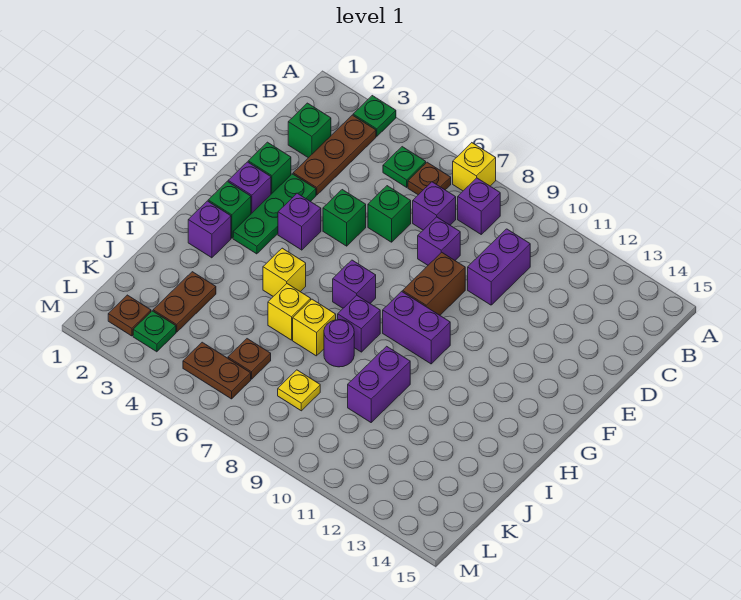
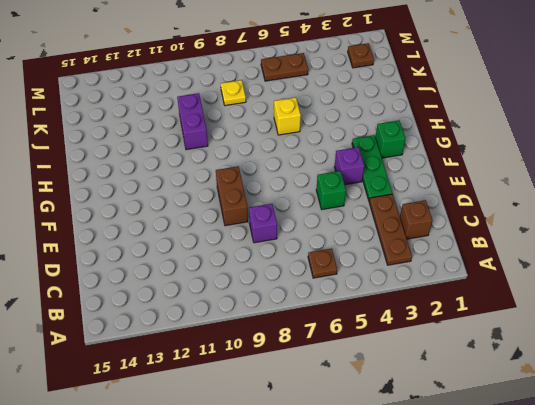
brown 1x1 brick [400,200,433,239] -> green 1x1 brick [288,103,331,158]
none -> green 1x1 plate [353,96,396,136]
none -> yellow 1x1 brick [453,143,496,191]
none -> green 1x1 plate [383,147,426,187]
none -> purple 1x1 brick [458,178,500,234]

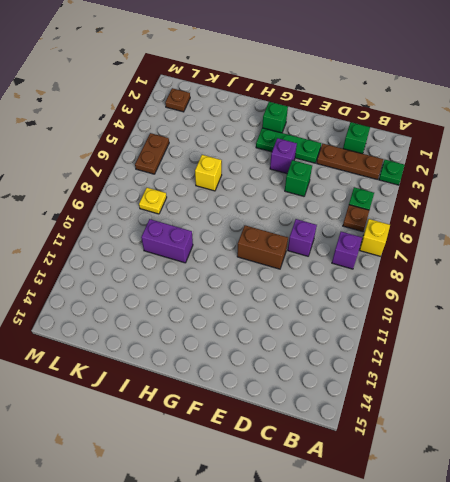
none -> purple 1x1 brick [413,182,456,230]
none -> purple 1x2 brick [468,229,530,305]
none -> green 1x1 brick [368,186,411,242]
none -> green 1x1 brick [248,142,291,194]

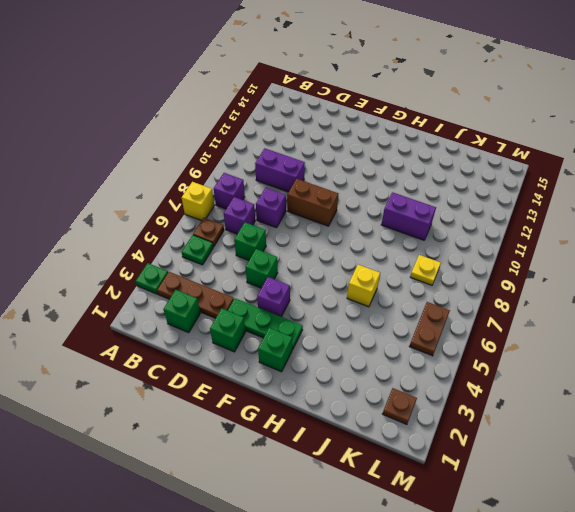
none -> purple 1x1 brick [228,162,271,214]
none -> purple 1x1 brick [333,260,376,308]
none -> purple 1x2 brick [383,291,450,364]
none -> purple 1x1 brick [188,201,231,258]

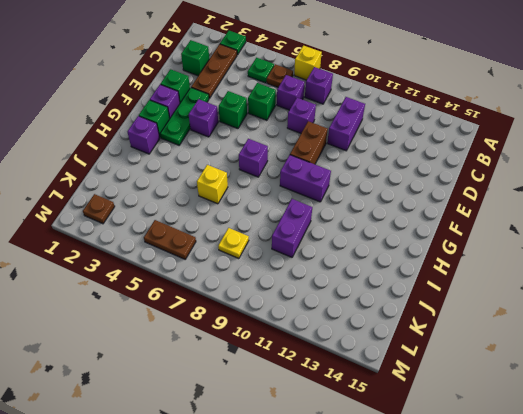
none -> yellow 1x1 brick [263,248,306,296]
none -> purple 1x1 brick [338,295,380,352]
none -> yellow 1x1 brick [293,299,336,356]
none -> purple 1x1 round brick [324,320,354,367]

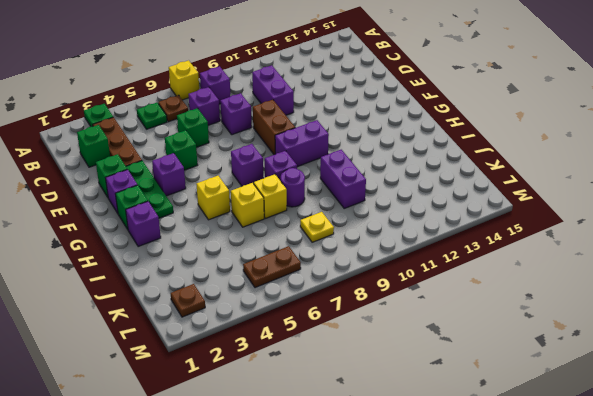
none -> brown 1x2 plate [153,272,216,332]
none -> brown 1x1 plate [228,339,271,379]
none -> green 1x1 plate [133,311,176,352]

